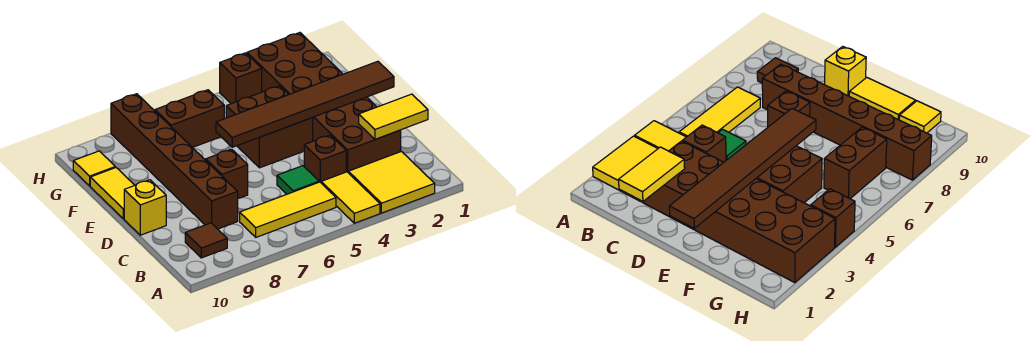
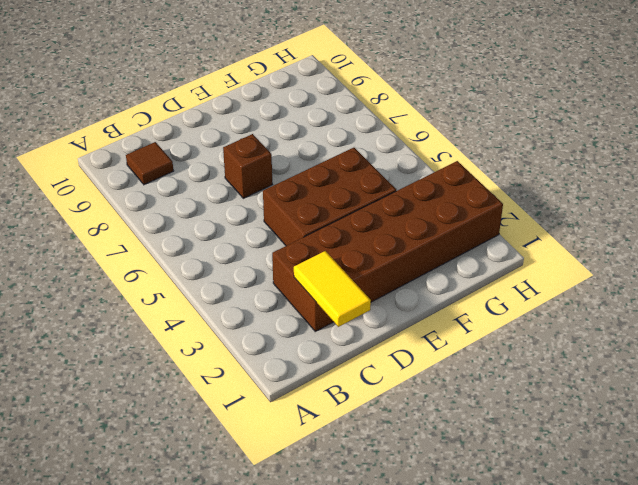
brown 2x3 brick [263,148,396,246] -> brown 2x2 brick [226,86,313,168]
none -> yellow 2x2 tile [348,151,435,213]
none -> yellow 1x2 tile [321,172,380,223]
none -> yellow 1x3 tile [240,182,336,237]

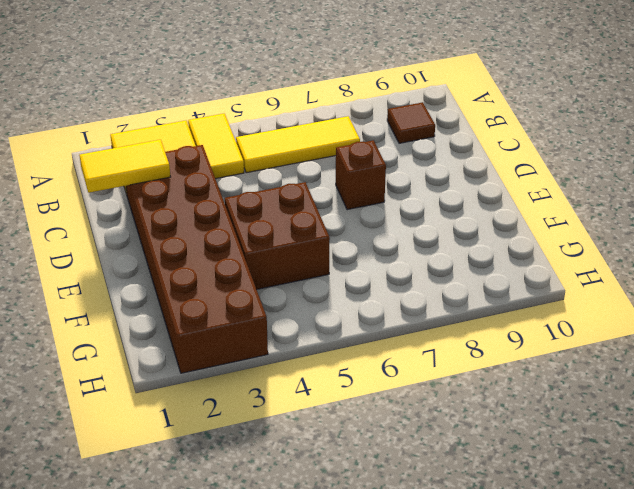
none -> brown 1x1 brick [304,135,346,182]
none -> green 1x1 tile [277,166,319,194]
none -> brown 1x6 brick [111,94,238,229]

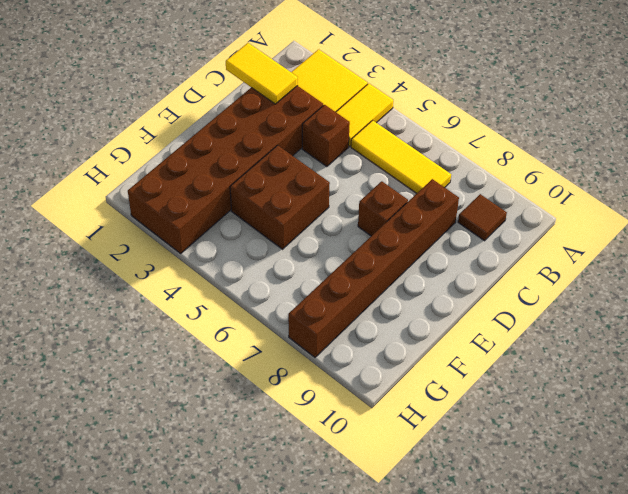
none -> green 1x1 tile [277,166,319,194]
none -> yellow 1x1 brick [124,180,166,235]
none -> yellow 1x2 tile [90,167,135,219]

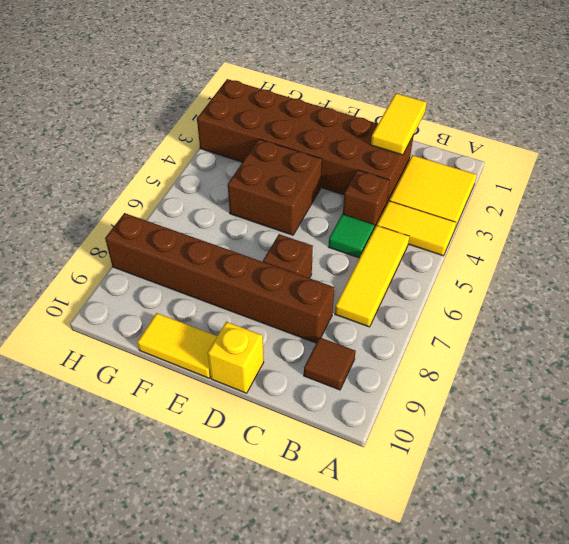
none -> brown 1x2 brick [155,90,224,148]
none -> yellow 1x1 tile [73,151,115,186]
none -> brown 1x1 brick [220,53,262,104]

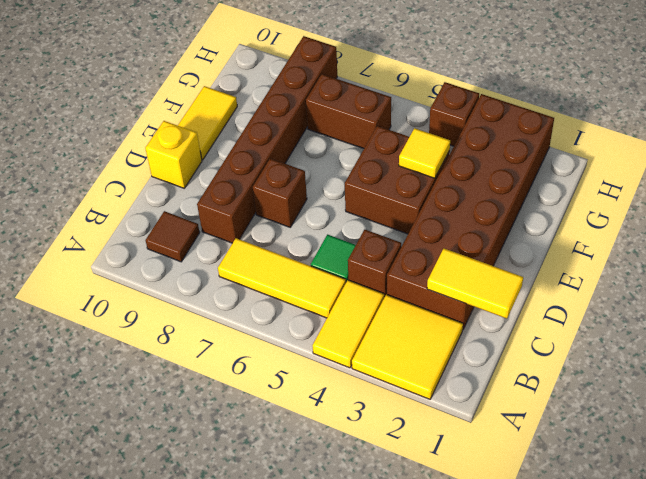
yellow 1x1 tile [399,128,450,178] -> yellow 1x1 tile moved to [73,151,115,186]
none -> brown 1x6 tile [216,61,394,147]

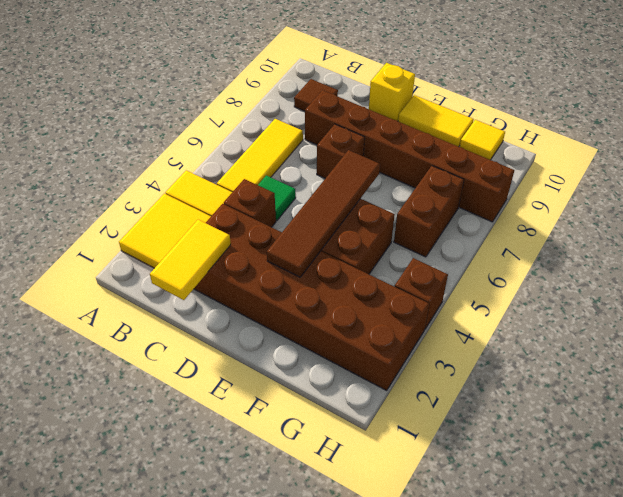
brown 1x4 tile [267,150,380,277] -> brown 1x6 tile [216,61,394,147]

